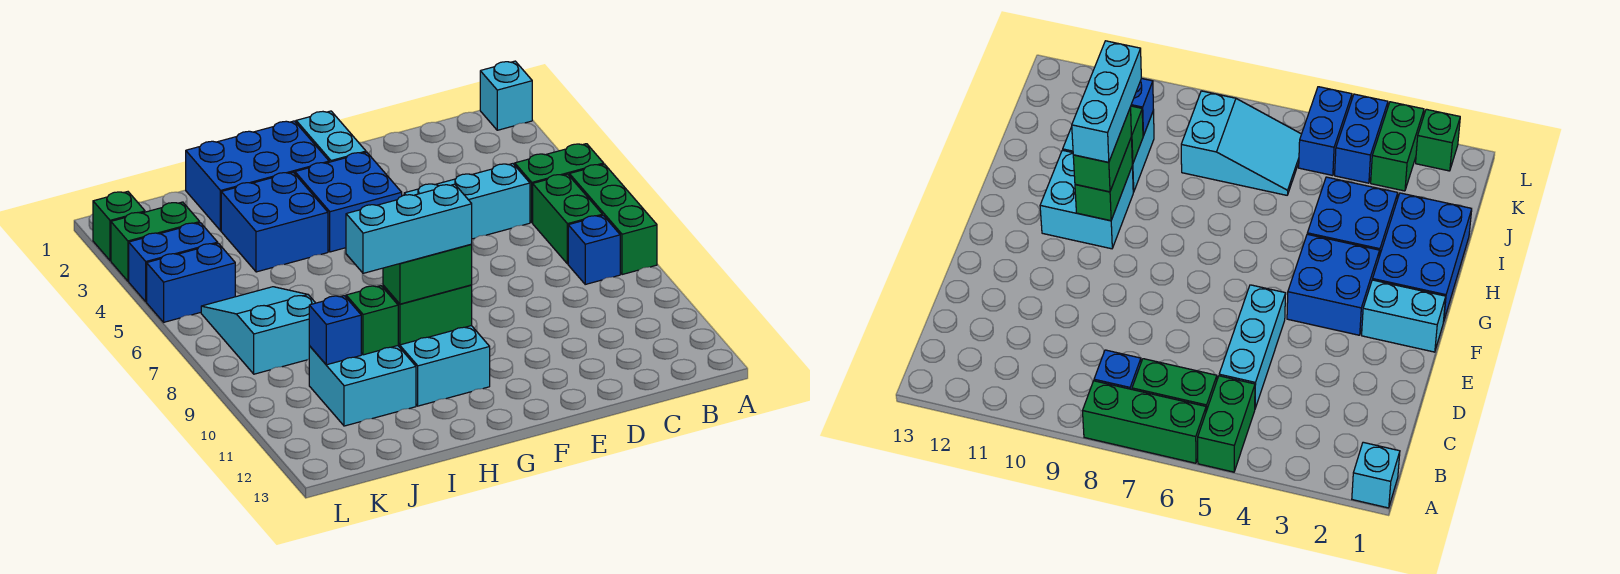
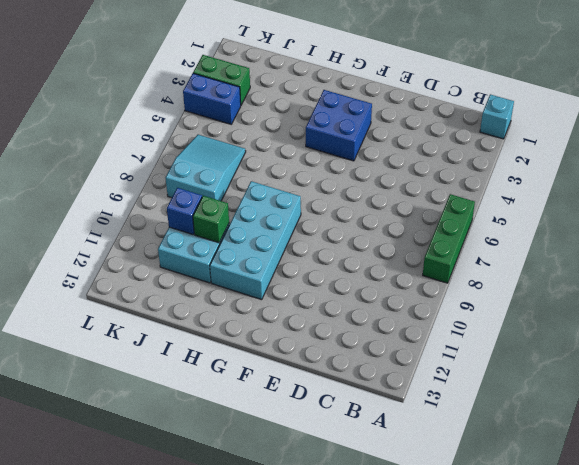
cyan 2x4 brick [210,181,301,300] -> cyan 2x2 brick [398,326,490,406]
none -> green 1x2 brick [515,144,604,223]
none -> green 1x2 brick [533,174,602,264]
none -> blue 1x1 brick [568,215,620,284]

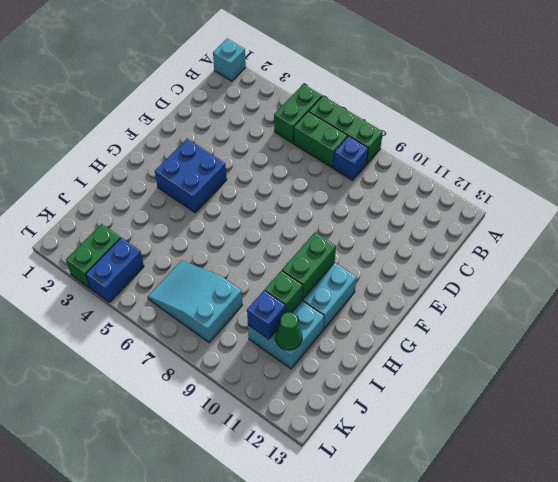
green 1x1 cone [275,313,302,350] -> none
none -> cyan 1x3 brick [404,164,530,239]
none -> cyan 1x2 brick [296,111,366,162]
none -> blue 2x3 brick [186,121,329,231]

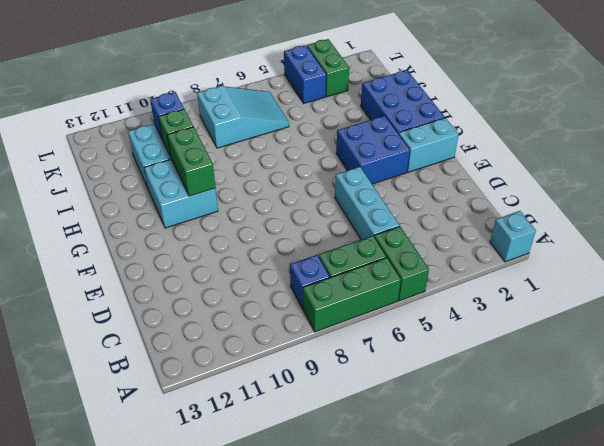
none -> blue 2x2 brick [221,172,328,272]
none -> blue 1x2 brick [147,243,235,322]
none -> green 1x1 brick [93,192,145,261]

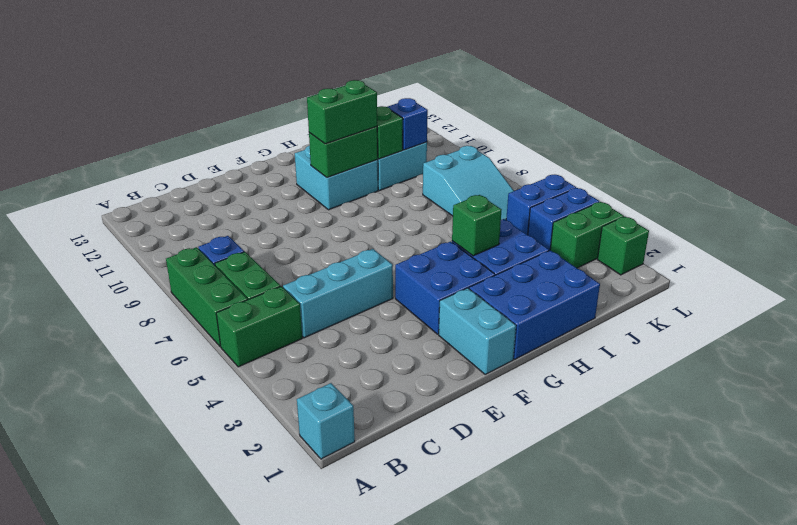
green 1x1 brick [452,195,501,256] -> none
none -> cyan 1x3 brick [346,184,472,273]

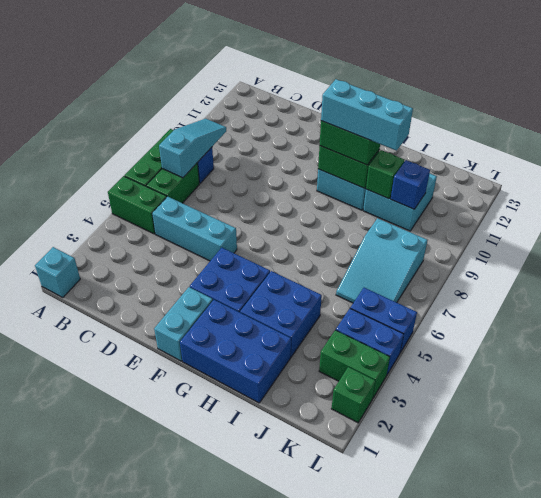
cyan 1x3 slope [159,119,226,178] -> none

